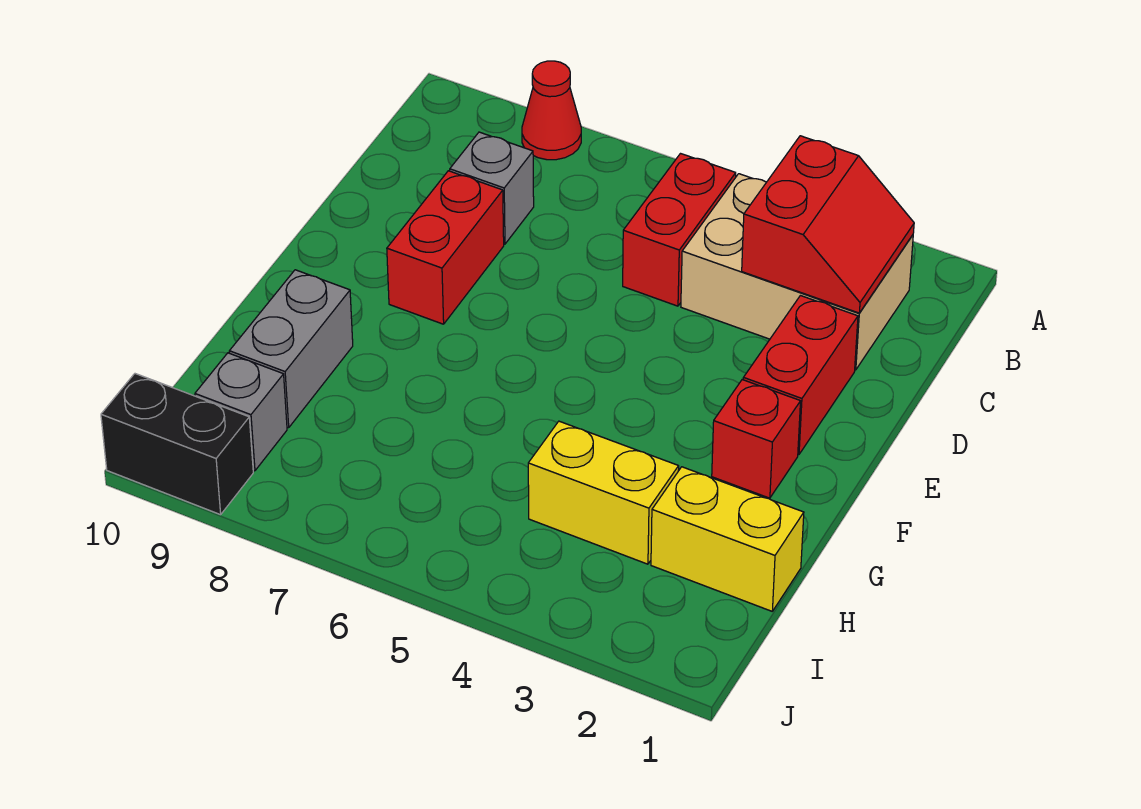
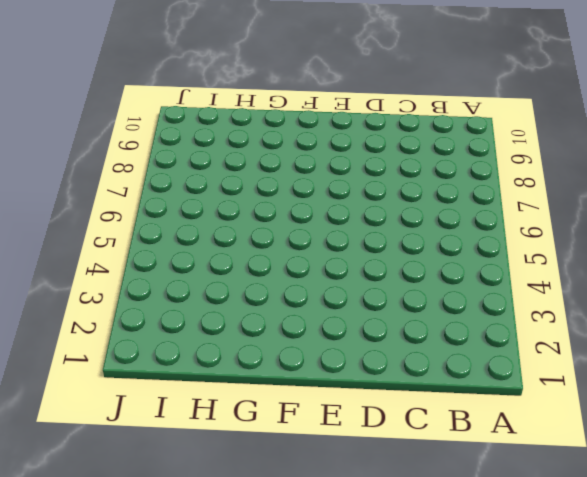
none -> red 1x1 cone [522,61,581,160]
none -> tan 2x3 brick [681,174,913,370]
none -> red 1x2 brick [623,154,736,306]

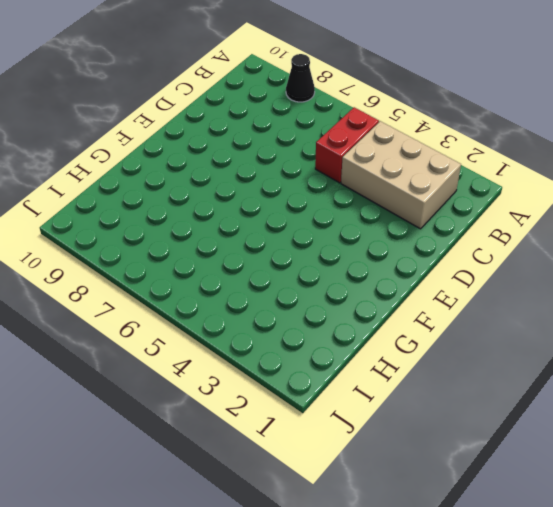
black 1x1 cone [286,54,315,102] -> red 1x1 cone [522,61,581,160]
none -> grey 1x1 brick [450,132,534,244]
none -> red 1x2 brick [743,296,858,455]
none -> red 1x2 brick [387,171,504,324]

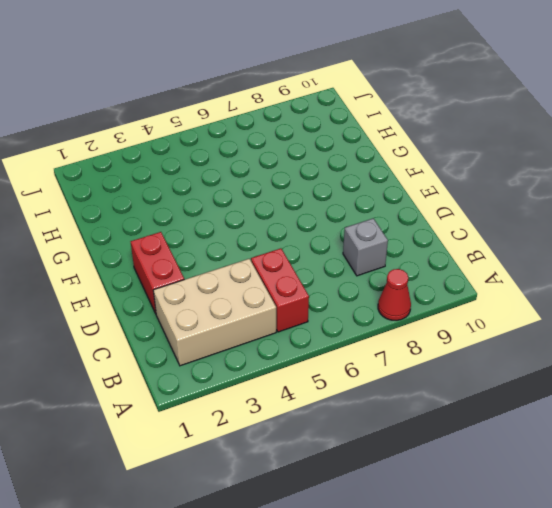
none -> red 1x2 brick [387,171,504,324]
none -> red 1x1 brick [712,380,801,498]
none -> grey 1x2 brick [229,270,353,428]

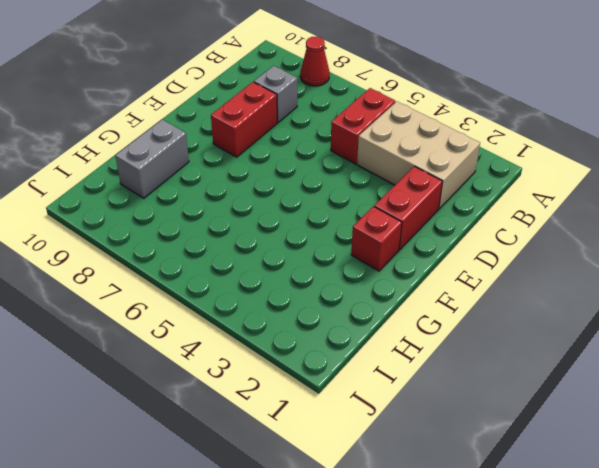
none -> yellow 1x2 brick [651,467,804,611]
none -> yellow 1x2 brick [528,421,679,564]
none -> grey 1x1 brick [195,353,287,471]

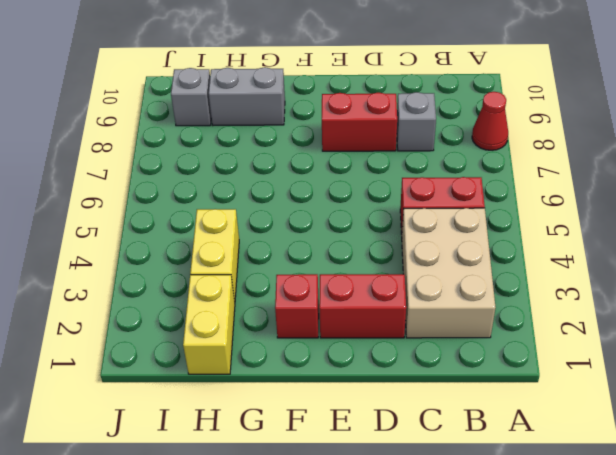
none -> black 1x2 brick [101,374,253,515]
none -> red 2x2 slope [742,136,914,313]

